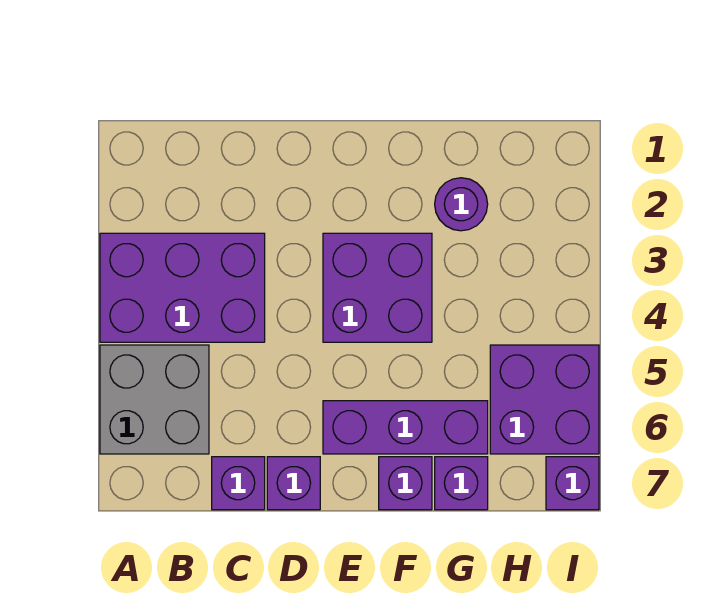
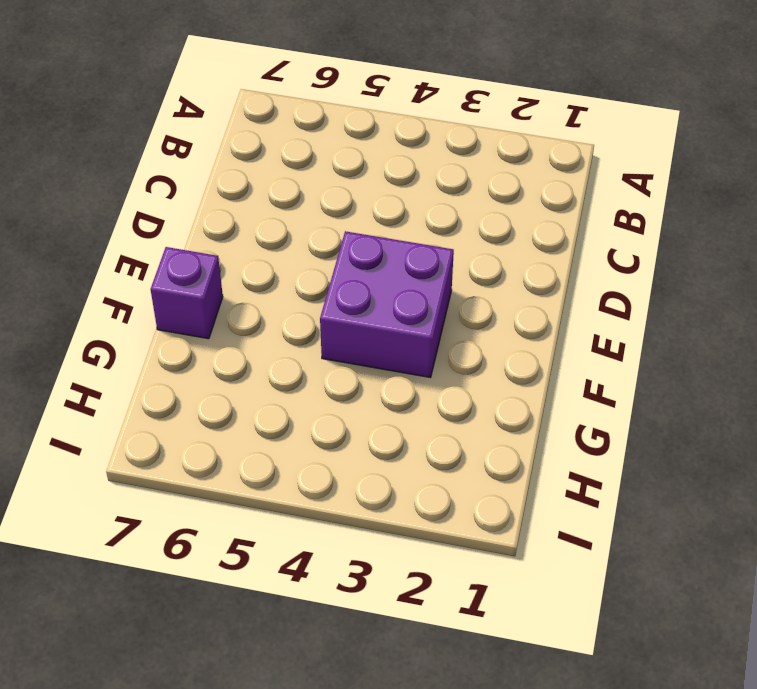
none -> purple 2x3 brick [100,233,265,342]
none -> grey 2x2 brick [100,345,209,454]

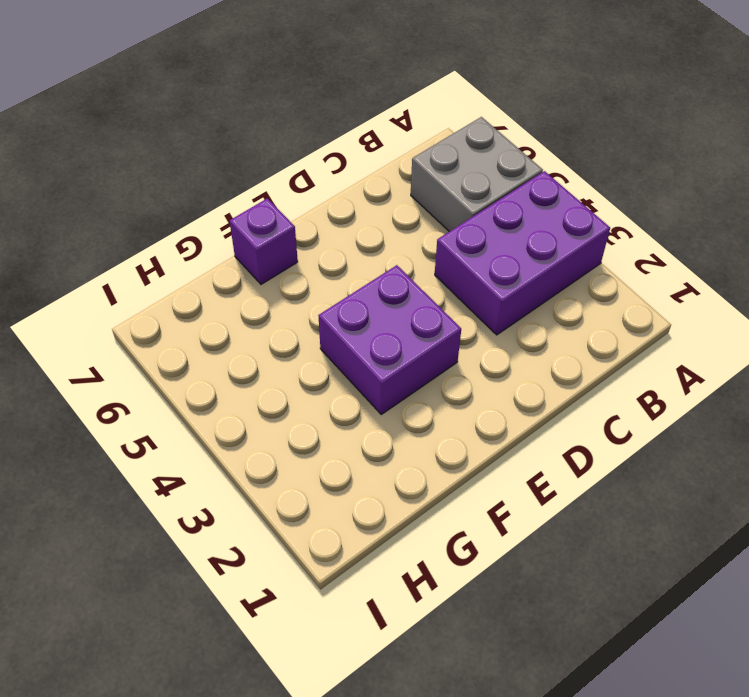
none -> purple 1x1 brick [212,457,265,510]
none -> purple 1x1 brick [267,457,320,510]

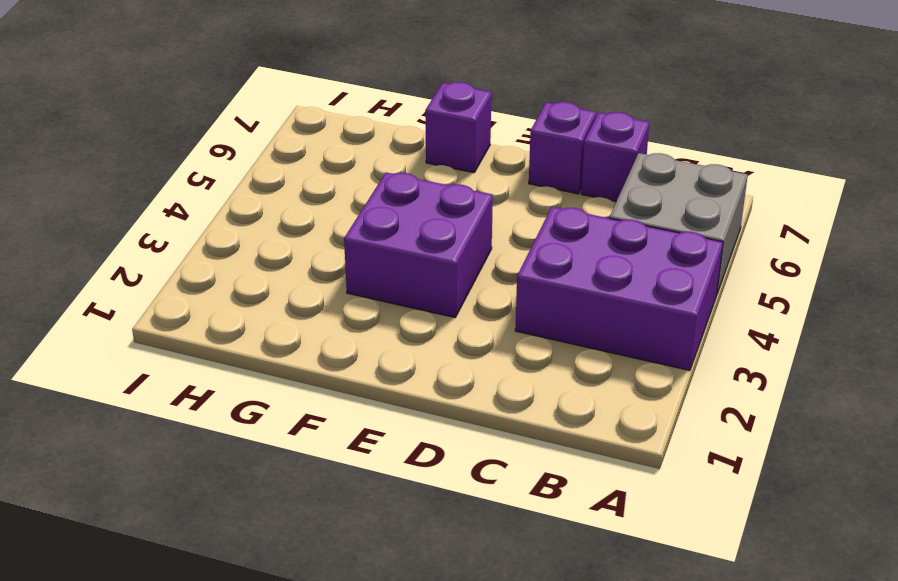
none -> purple 1x3 brick [323,401,488,454]
none -> purple 1x1 round brick [435,178,488,231]

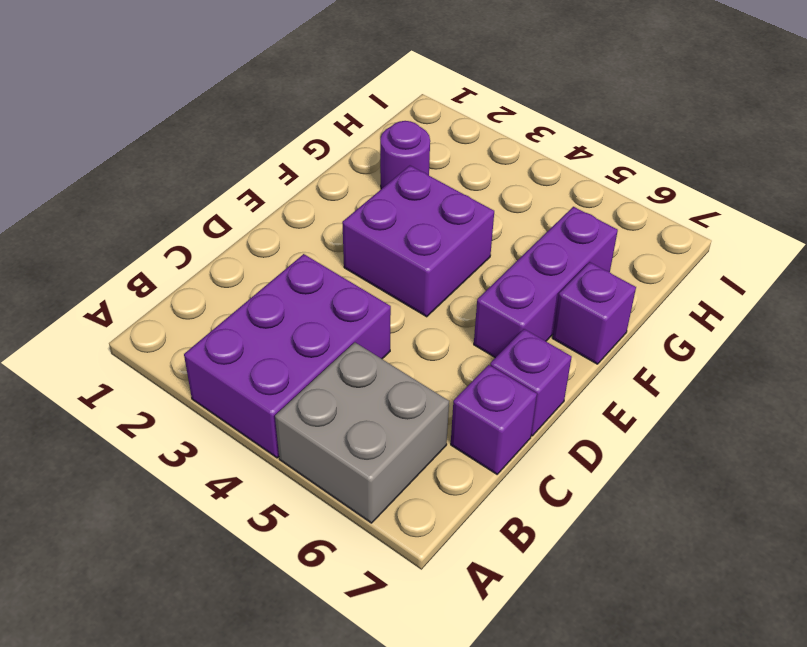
none -> purple 1x1 brick [435,457,488,510]
none -> purple 2x2 brick [490,345,599,454]

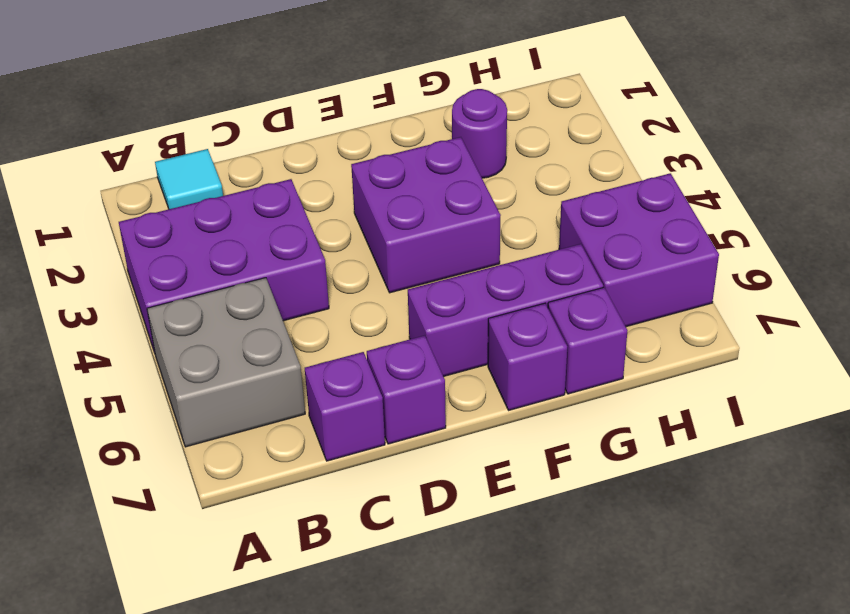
cyan 1x1 tile [155,149,223,209] -> none
none -> purple 1x1 brick [546,457,599,510]

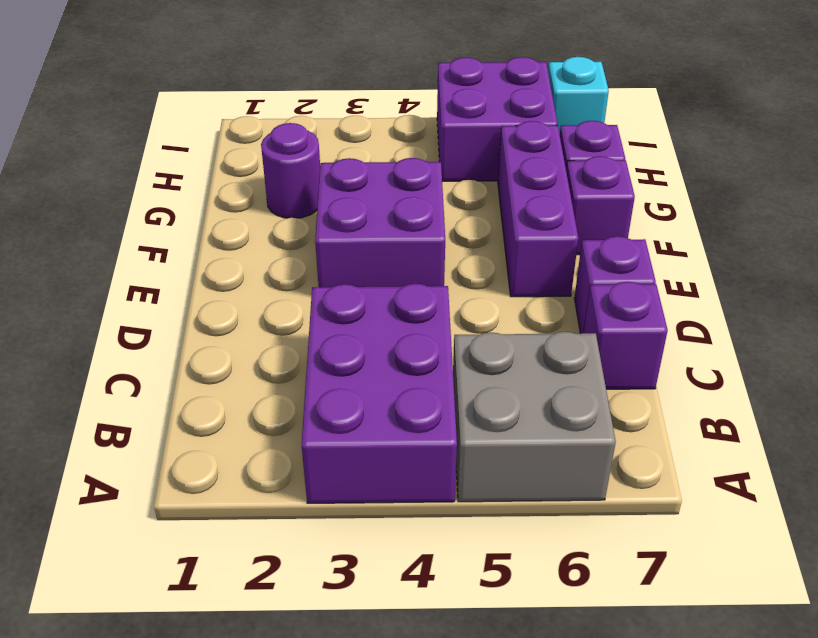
cyan 1x1 brick [548,57,609,134] -> purple 1x1 brick [546,457,599,510]

